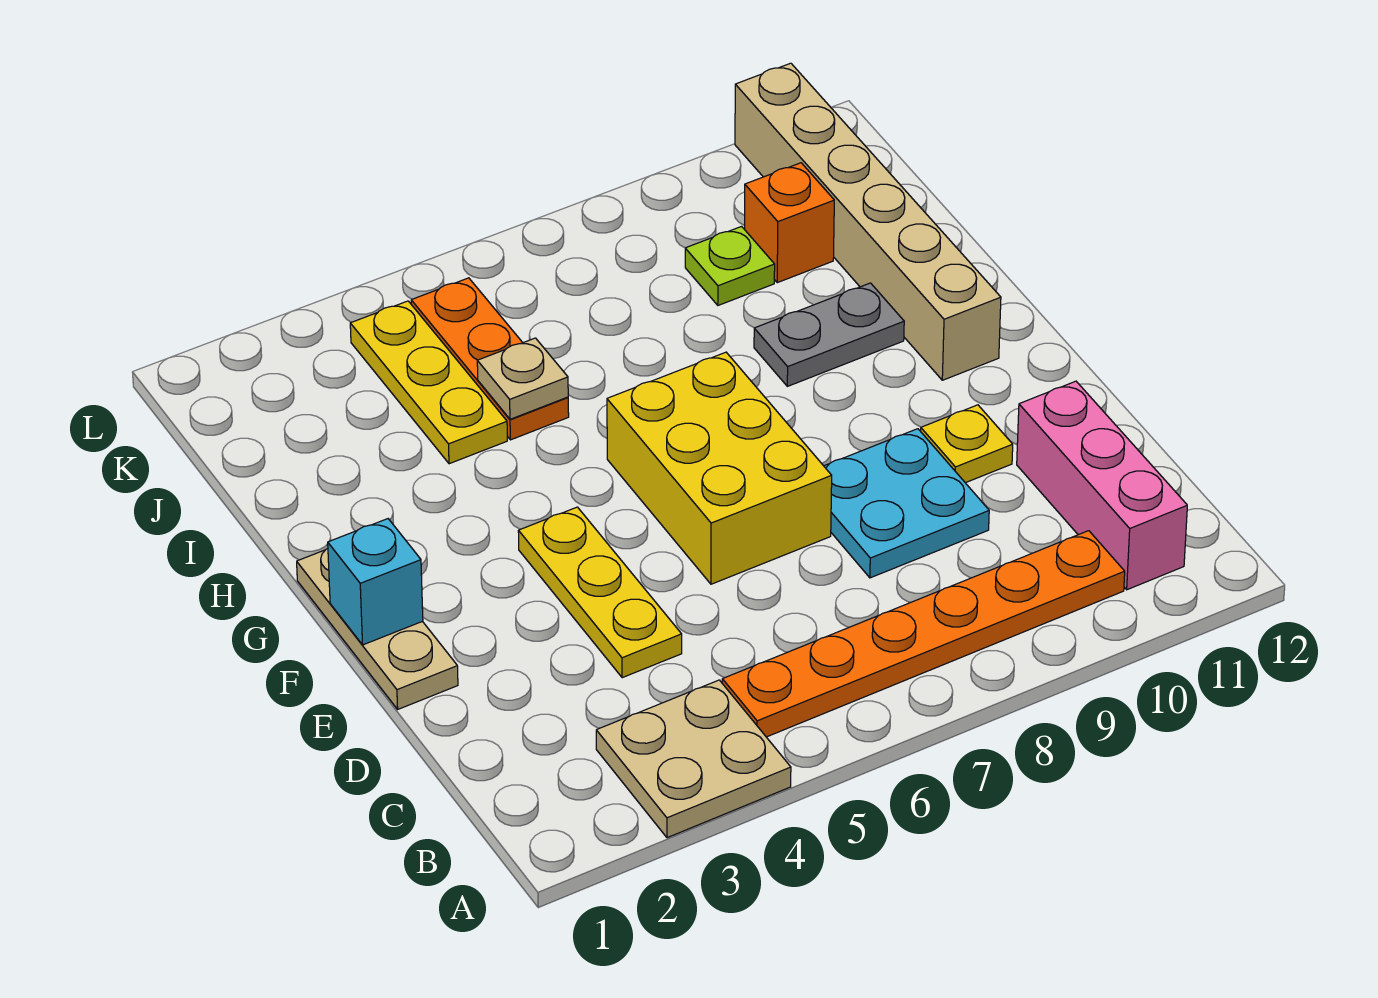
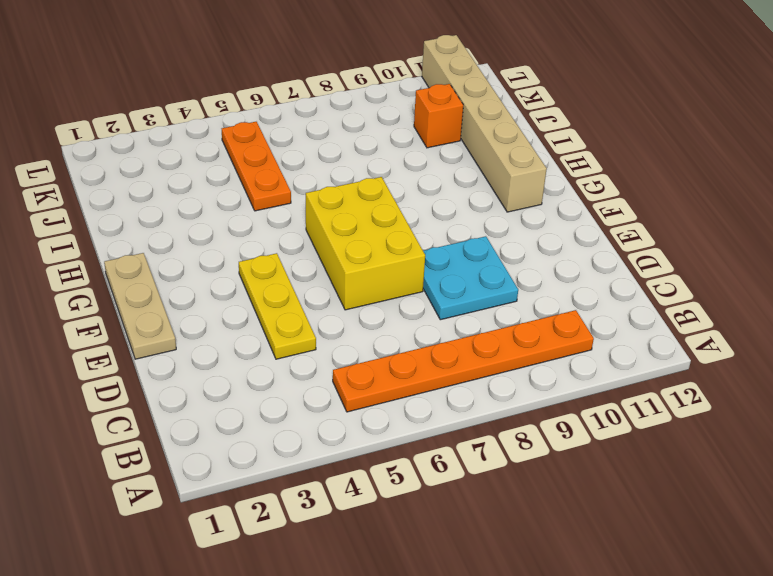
none -> tan 2x2 plate [596,680,791,838]
none -> pink 1x3 brick [1017,381,1187,590]
none -> yellow 1x1 plate [921,405,1013,483]

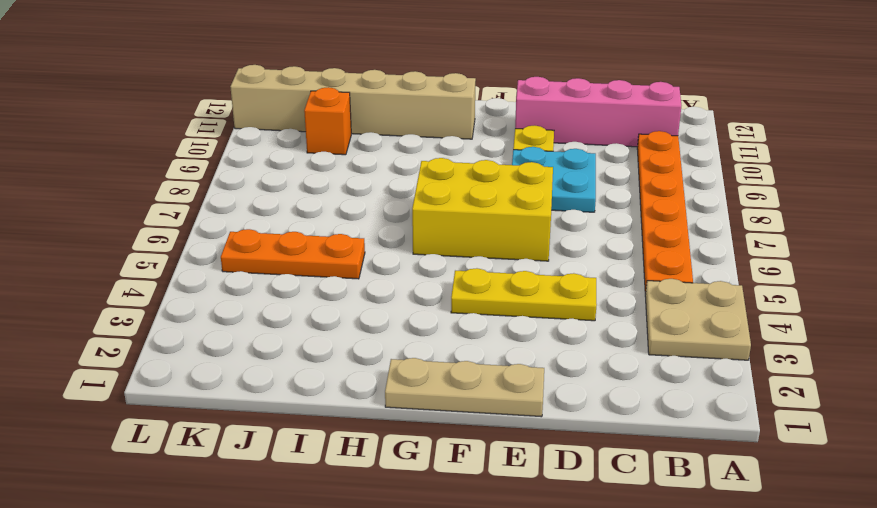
pink 1x4 brick [515,77,681,147] -> pink 1x3 brick [1017,381,1187,590]
none -> grey 1x2 plate [754,283,904,386]
none -> yellow 1x3 plate [350,301,507,464]
none -> lime 1x1 plate [685,226,775,305]

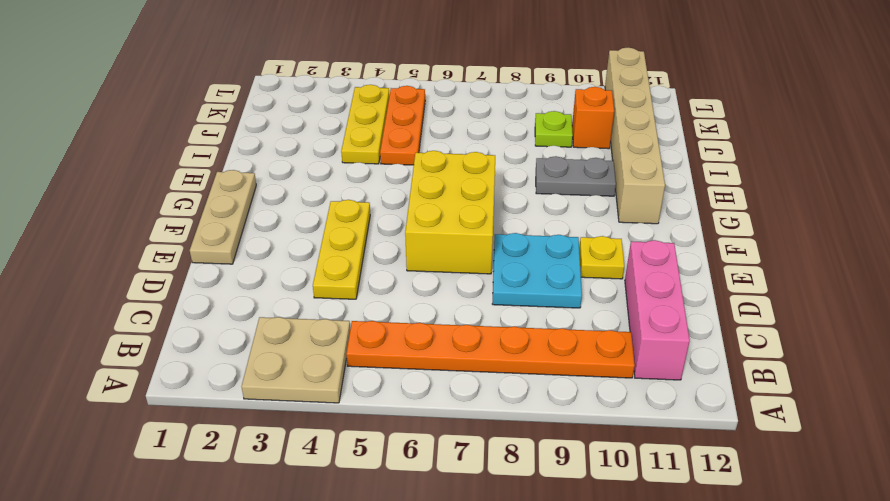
none -> cyan 1x1 brick [328,519,423,645]
none -> tan 1x1 plate [477,338,568,419]

